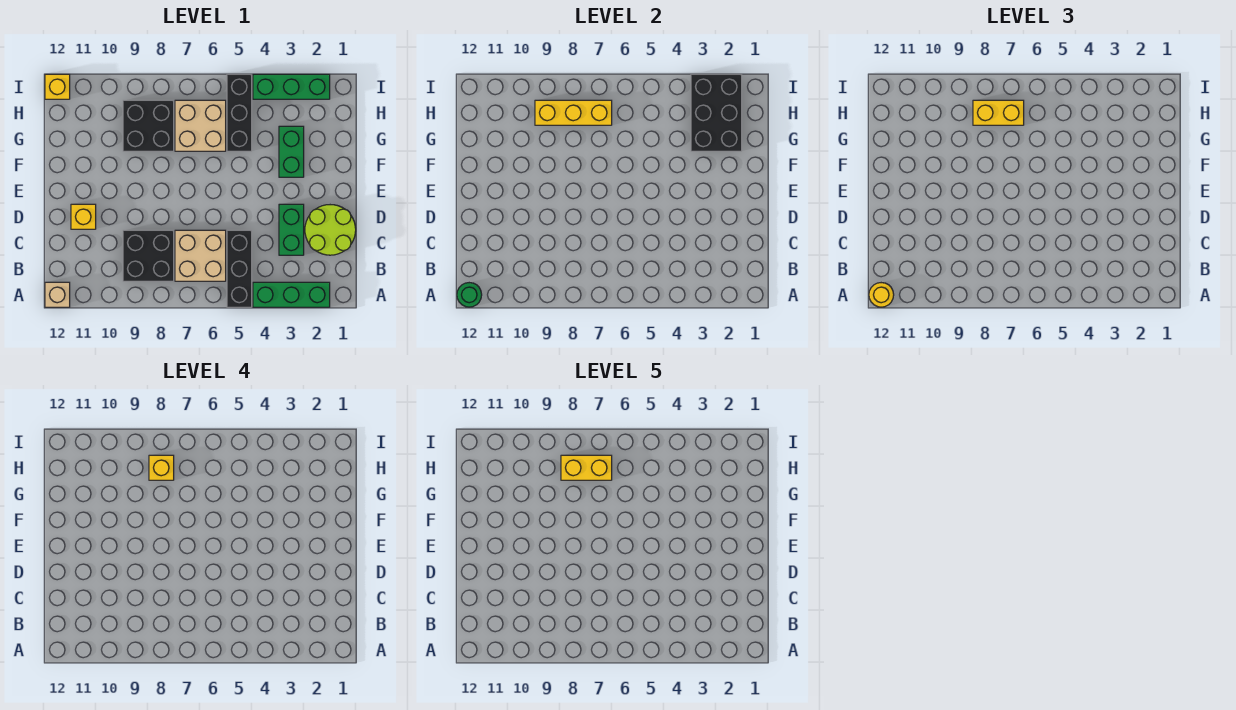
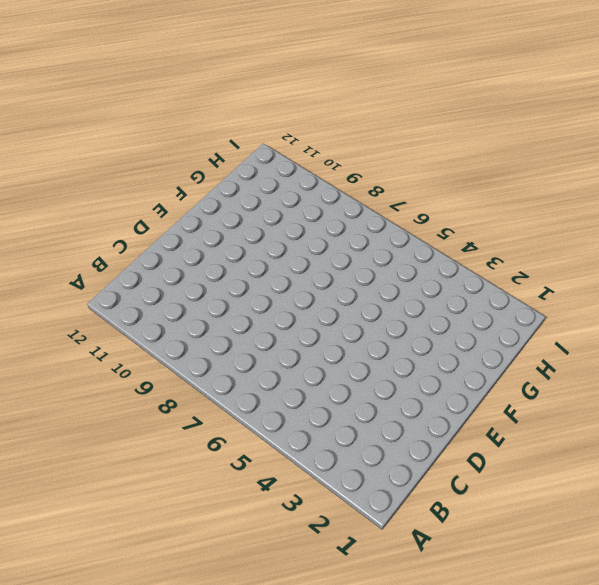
none -> green 1x3 brick [253,282,330,307]
none -> black 1x3 brick [227,230,252,307]
none -> tan 1x1 brick [45,282,70,307]

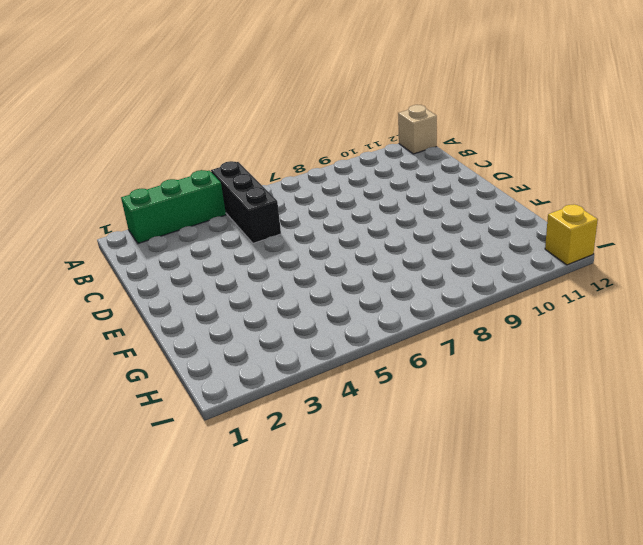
none -> tan 2x2 brick [175,230,226,281]
none -> black 2x2 brick [123,230,174,281]
none -> lime 2x2 round brick [305,205,356,255]

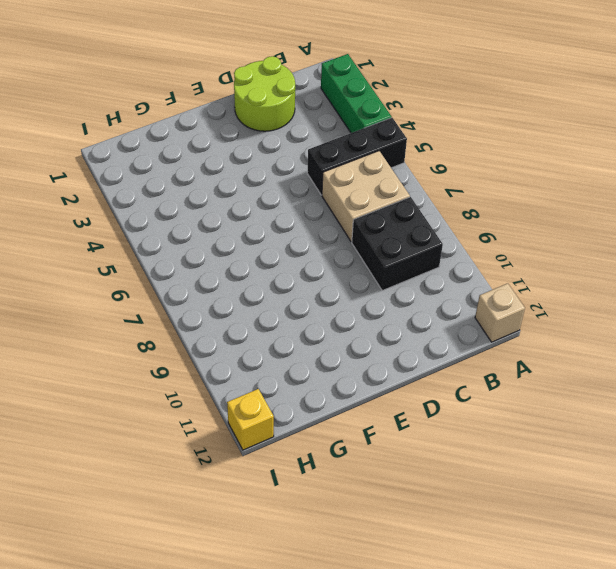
none -> green 1x2 brick [279,204,304,255]
none -> yellow 1x1 brick [71,204,96,229]
none -> green 1x2 brick [279,126,304,177]

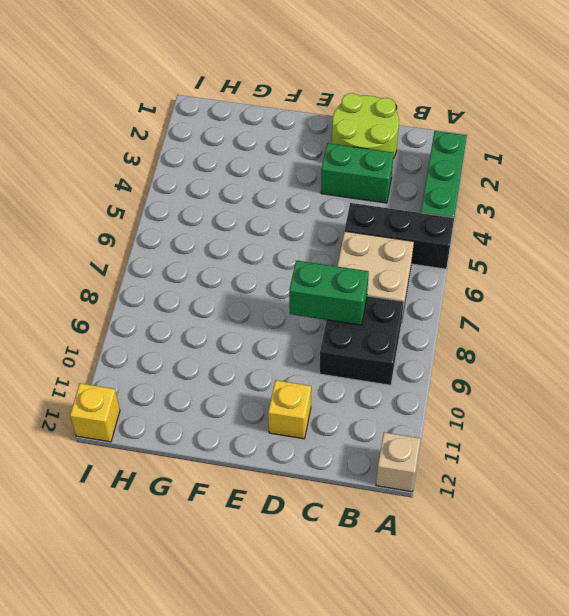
green 1x2 brick [289,260,369,325] -> green 1x2 brick moved to [279,126,304,177]
none -> black 1x3 brick [227,74,252,151]
none -> tan 2x2 brick [175,100,226,151]
none -> black 2x2 brick [123,100,174,151]

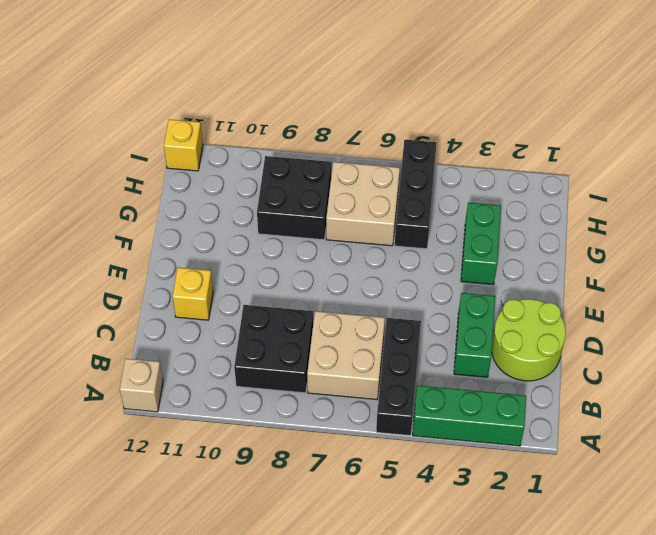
none -> green 1x3 brick [253,74,330,99]
none -> green 1x1 round brick [457,283,482,307]
none -> black 2x3 brick [691,74,742,151]

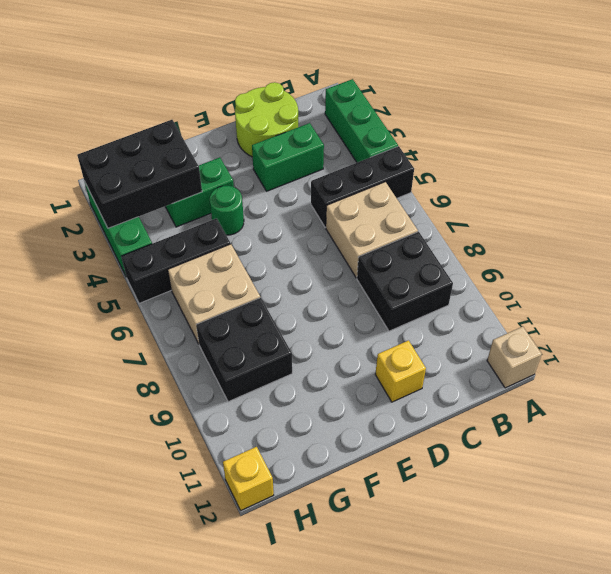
green 1x1 round brick [210,186,244,235] -> green 1x1 round brick moved to [457,283,482,307]
none -> yellow 1x3 brick [535,100,612,125]
none -> yellow 1x1 round brick [869,283,894,307]
none -> yellow 1x2 brick [973,100,1024,125]

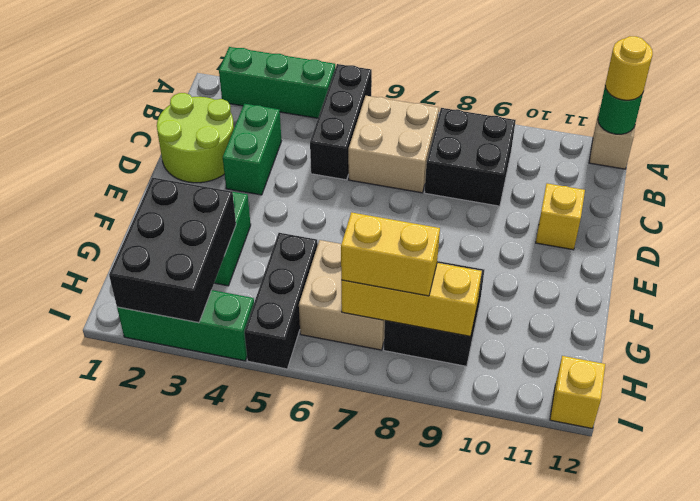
none -> yellow 1x1 brick [149,455,174,480]
none -> yellow 1x2 brick [561,455,612,480]

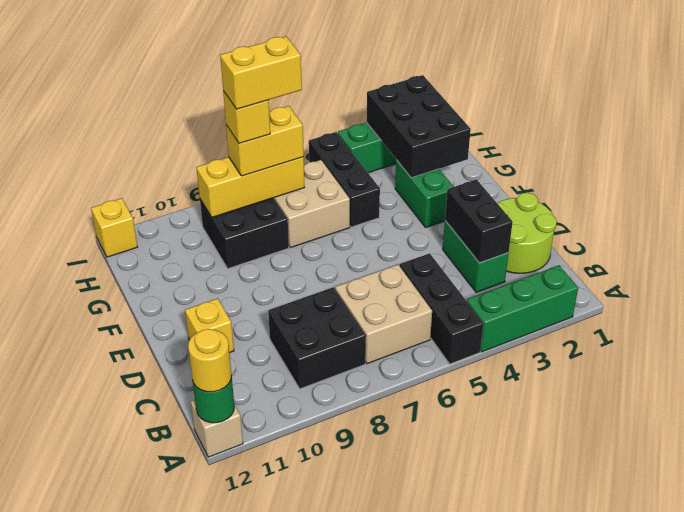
black 1x2 brick [445,179,513,263] -> none

